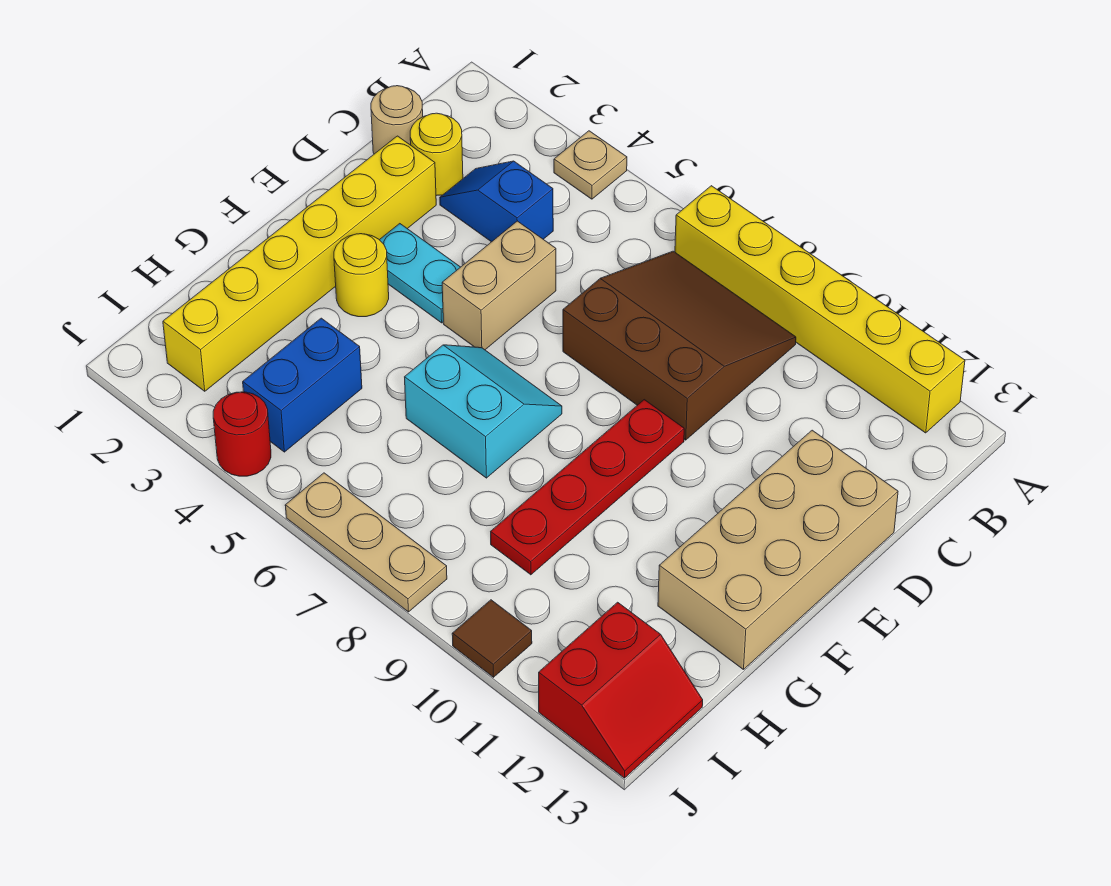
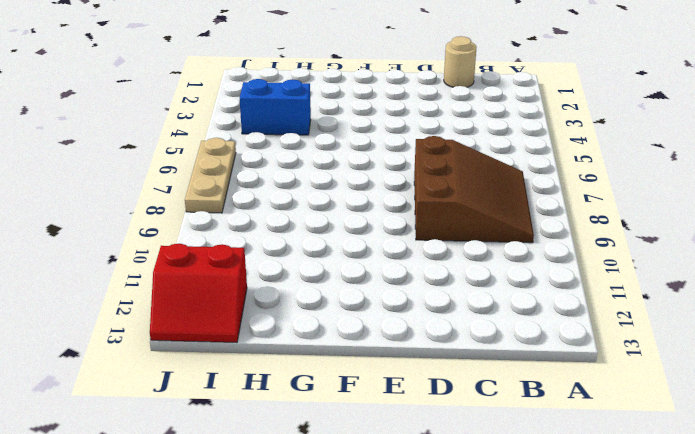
none -> tan 1x1 plate [554,131,627,199]
none -> yellow 1x6 brick [675,186,965,433]
none -> yellow 1x1 round brick [410,113,463,196]

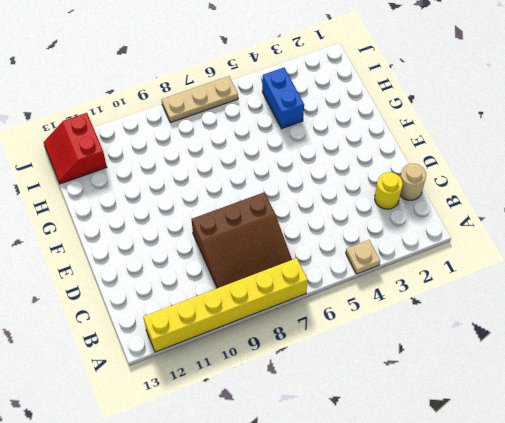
none -> blue 1x2 slope [440,161,553,242]
none -> yellow 1x6 brick [163,136,436,391]
none -> tan 1x2 brick [442,221,556,350]

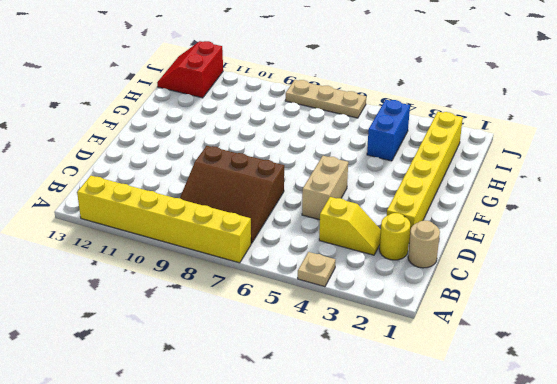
yellow 1x2 slope [319,197,381,255] -> blue 1x2 slope [440,161,553,242]
none -> tan 2x4 brick [658,430,898,670]
none -> cyan 1x2 plate [380,224,460,323]
none -> red 1x4 plate [491,400,684,575]

